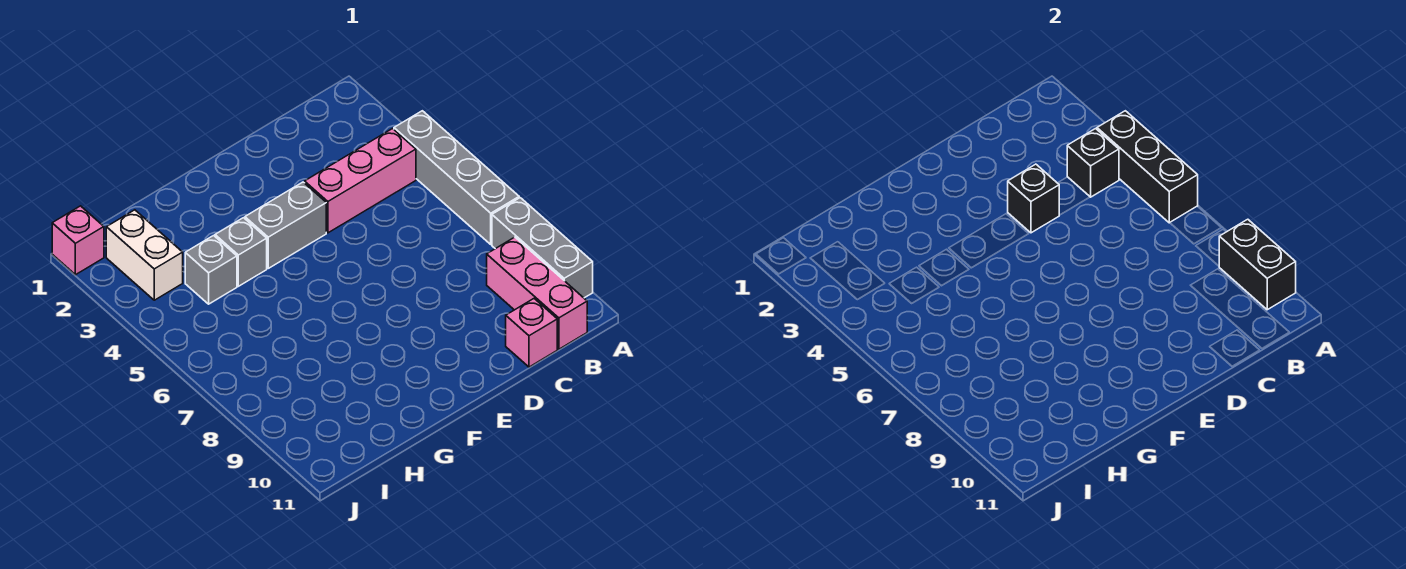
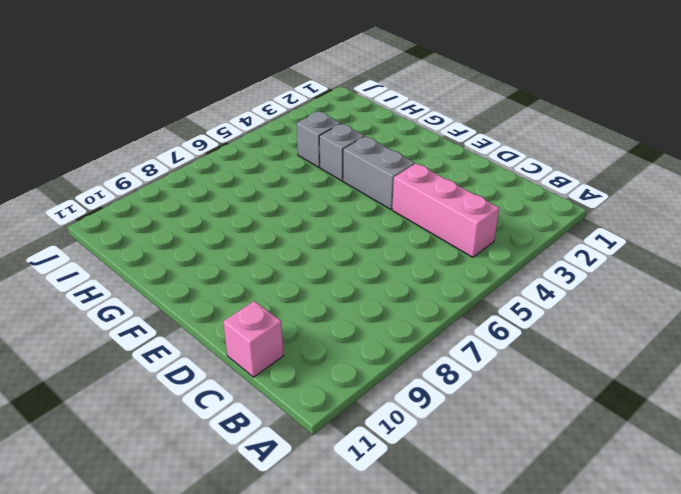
none -> grey 1x4 brick [394,111,519,244]
none -> grey 1x3 brick [492,198,593,298]
none -> pink 1x3 brick [487,237,587,349]

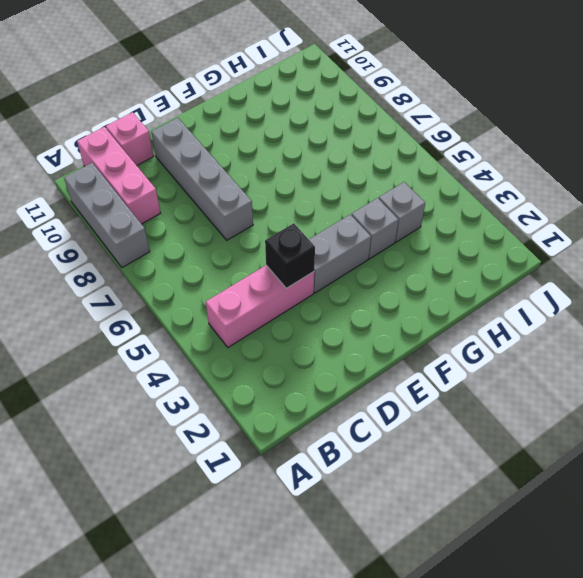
grey 1x4 brick [151,118,253,240] -> grey 1x4 brick moved to [394,111,519,244]
none -> white 1x2 brick [106,210,183,300]
none -> pink 1x1 brick [52,206,104,275]
none -> black 1x3 brick [1097,111,1198,223]

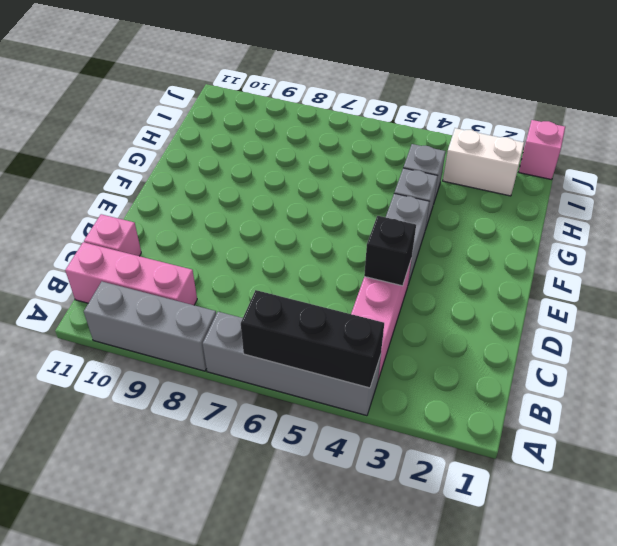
none -> black 1x2 brick [1219,219,1296,310]
none -> black 1x1 brick [1067,129,1119,197]

